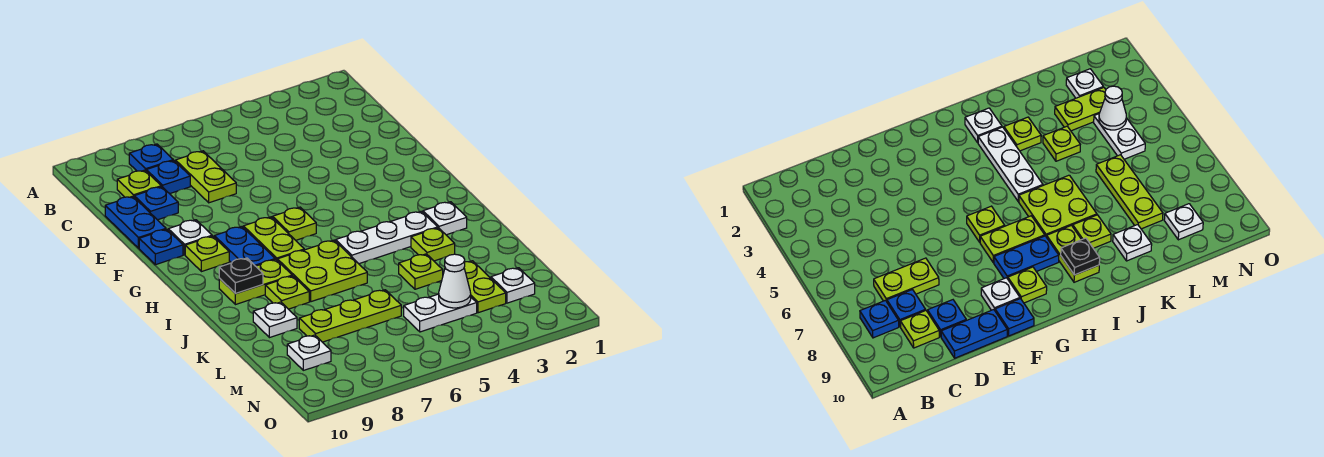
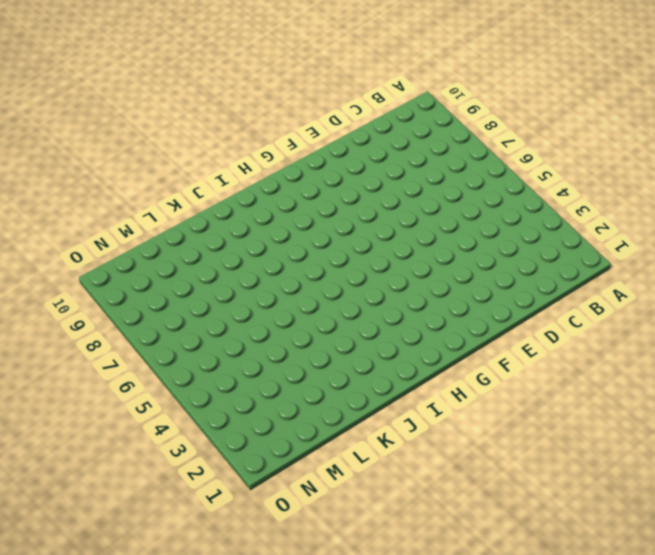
none -> blue 1x1 plate [129,144,173,171]
none -> lime 1x2 plate [176,151,236,203]
none -> blue 1x1 plate [146,161,190,194]

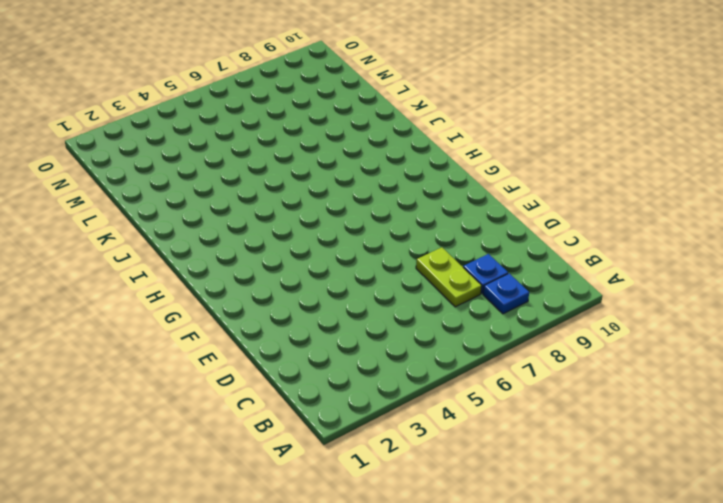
none -> lime 1x1 plate [117,170,161,197]
none -> blue 1x1 plate [134,187,178,220]
none -> blue 1x2 plate [105,196,166,248]

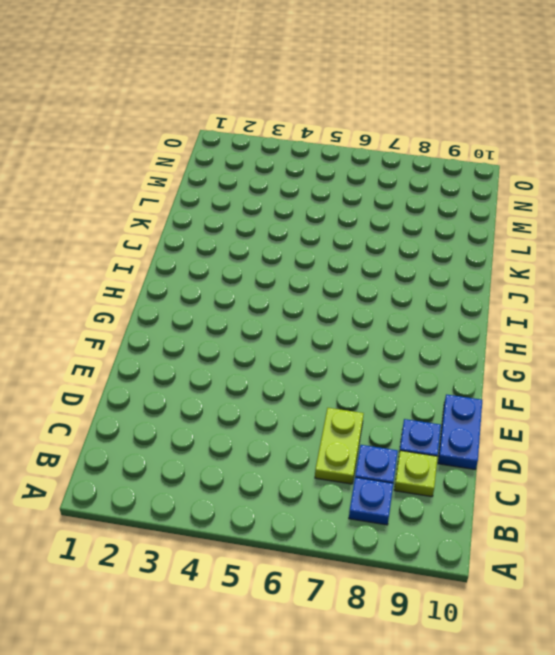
none -> white 1x1 plate [168,220,212,255]
none -> blue 1x1 plate [139,229,183,265]
none -> lime 1x1 plate [273,207,316,240]

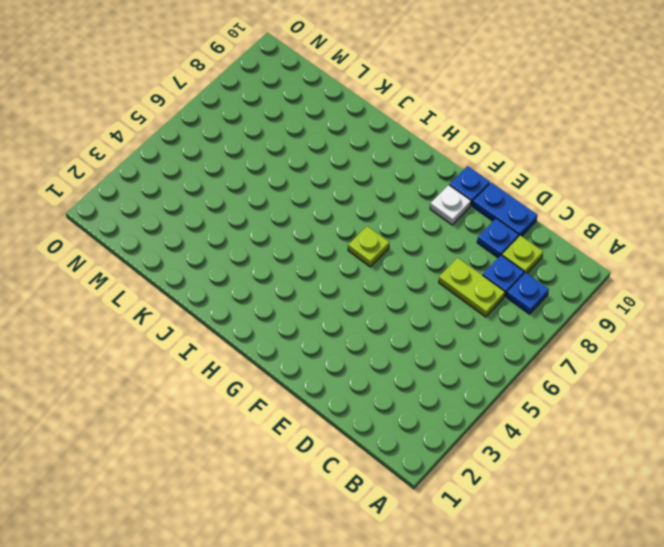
none -> lime 1x2 plate [243,217,304,260]
none -> blue 1x2 plate [214,227,275,266]
none -> lime 1x1 plate [185,236,229,272]

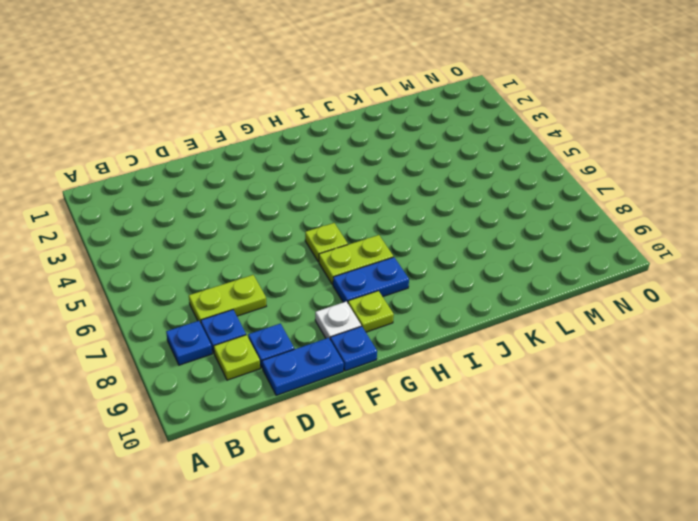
none -> white 1x1 plate [423,202,467,235]
none -> white 1x3 plate [336,211,438,264]
none -> lime 2x2 plate [277,240,367,302]

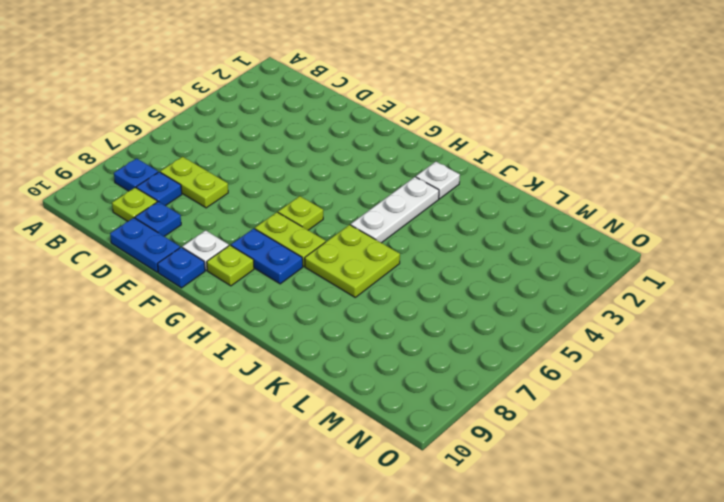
none -> lime 1x2 plate [219,259,292,305]
none -> lime 1x1 plate [411,228,455,261]
none -> lime 1x1 plate [265,276,309,309]

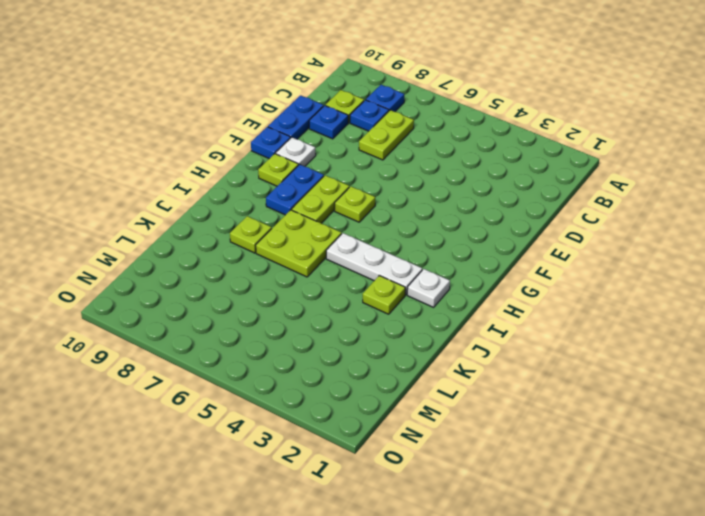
none -> lime 1x2 plate [219,259,292,305]
none -> lime 1x1 plate [399,254,443,289]
none -> white 1x1 plate [253,302,297,338]

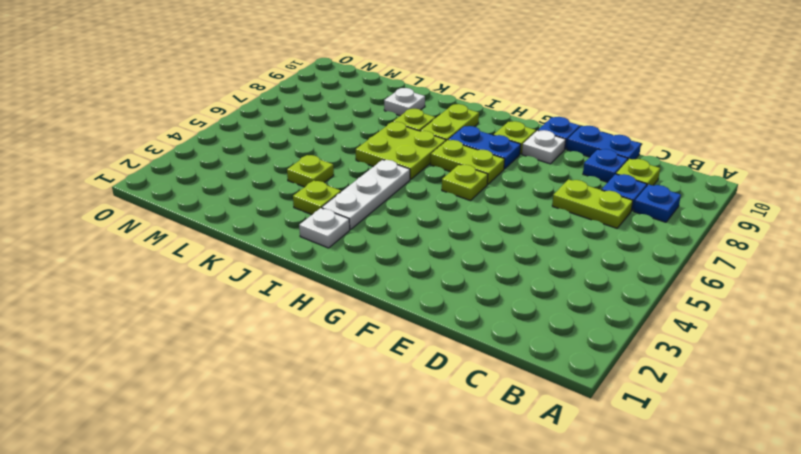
none -> lime 1x2 plate [464,261,506,313]
none -> lime 1x3 plate [299,290,401,342]
none -> white 1x1 plate [491,268,535,303]

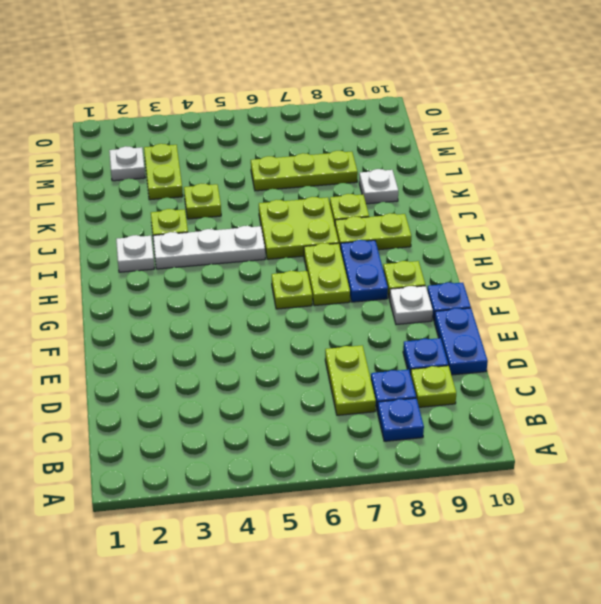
none -> white 1x2 plate [404,294,477,332]
none -> white 1x1 plate [287,335,331,370]
none -> black 1x1 plate [219,258,263,294]

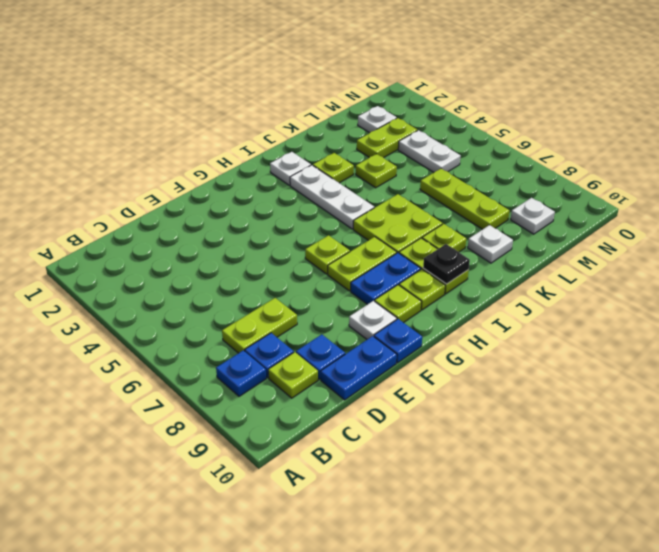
lime 1x1 plate [399,269,445,310] -> none
none -> white 1x1 cone [439,254,471,308]

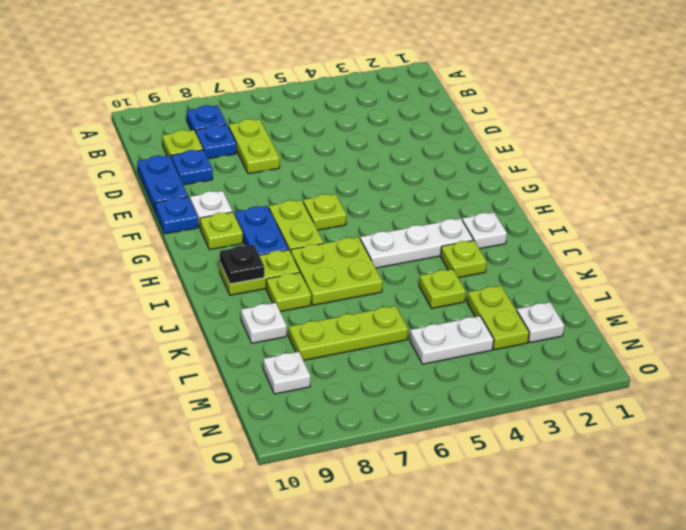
none -> white 1x1 cone [439,254,471,308]

